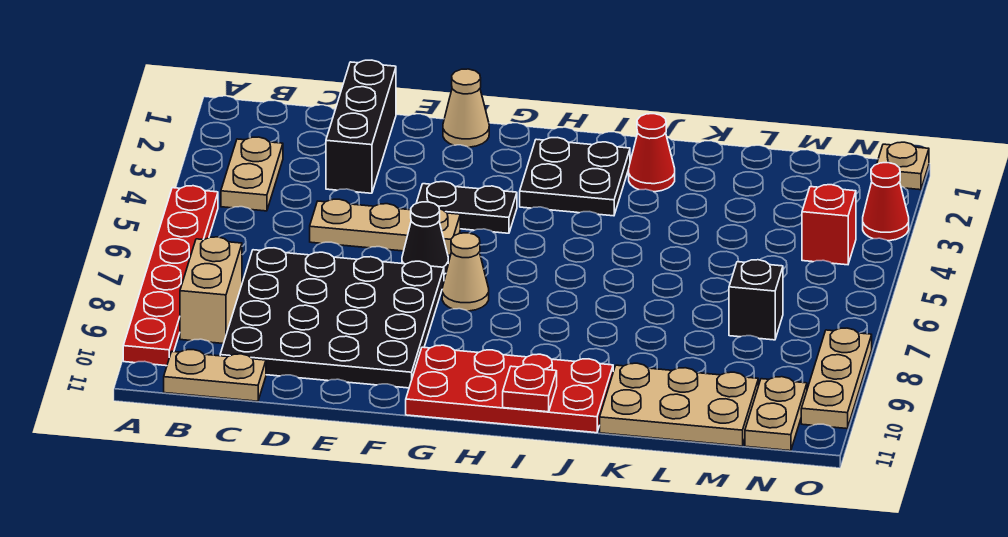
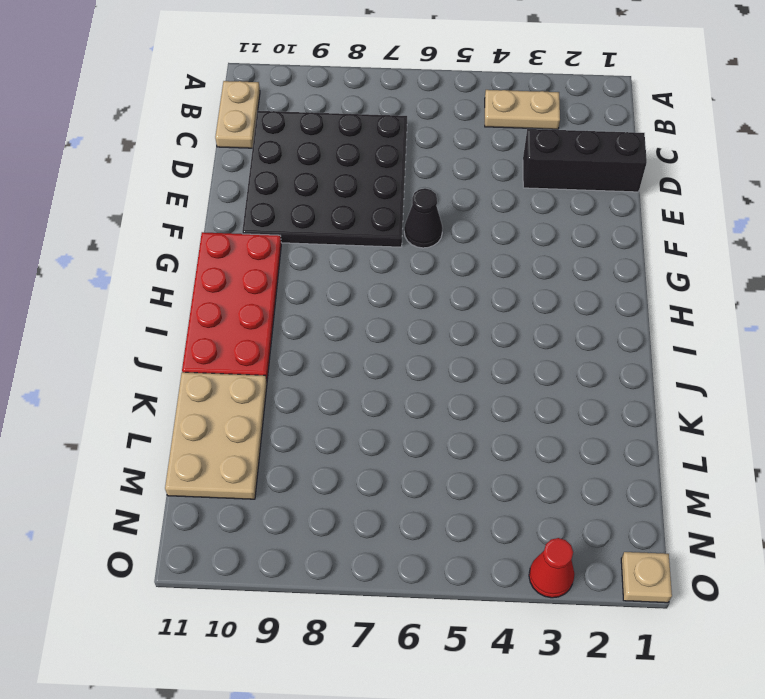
none -> red 1x6 plate [123,186,218,366]
none -> tan 1x2 brick [180,237,242,344]
none -> tan 1x3 plate [310,199,460,255]

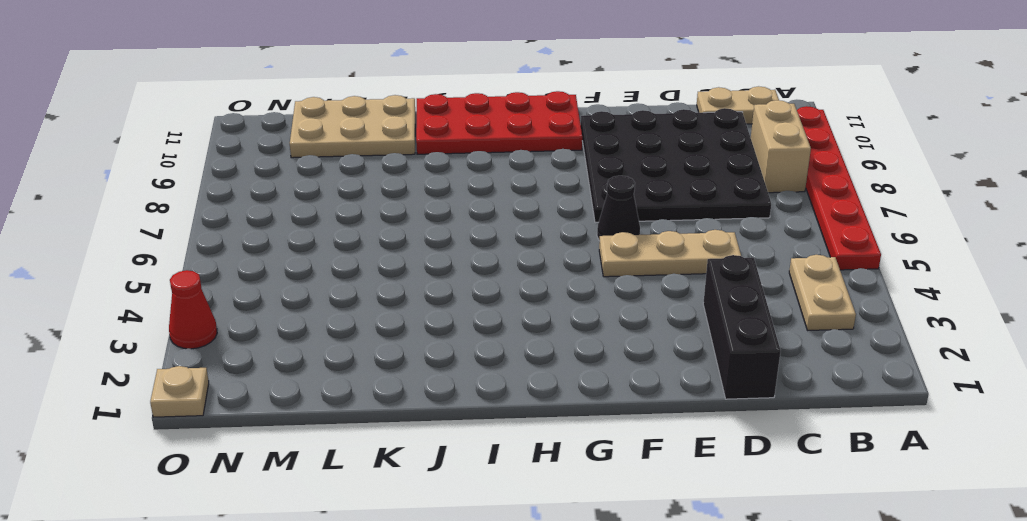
none -> tan 1x1 cone [443,69,489,147]
none -> black 1x2 plate [417,182,517,233]
none -> tan 1x1 cone [442,233,489,311]

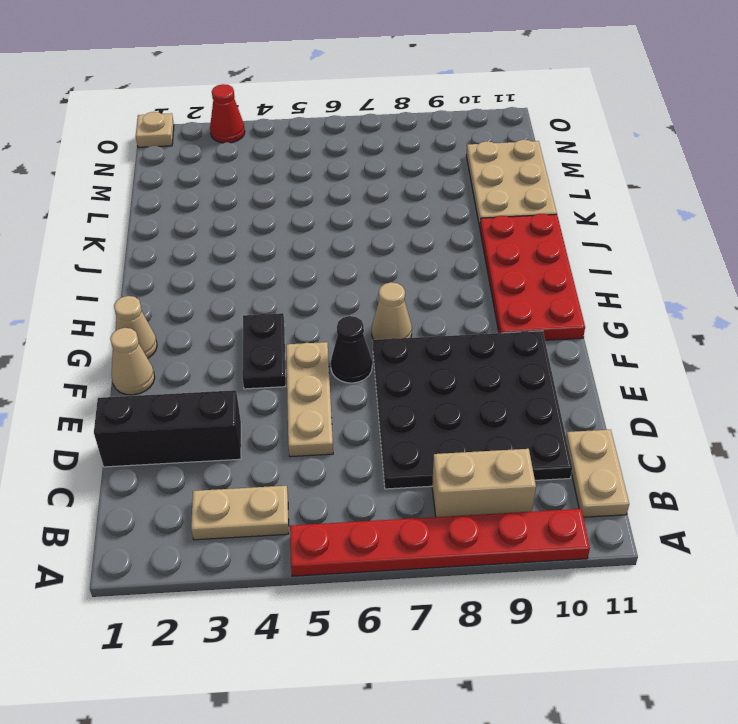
tan 1x1 cone [114,296,157,358] -> none
none -> black 2x2 plate [520,138,630,216]
none -> red 1x1 cone [629,114,675,192]
none -> black 1x1 brick [729,260,783,340]

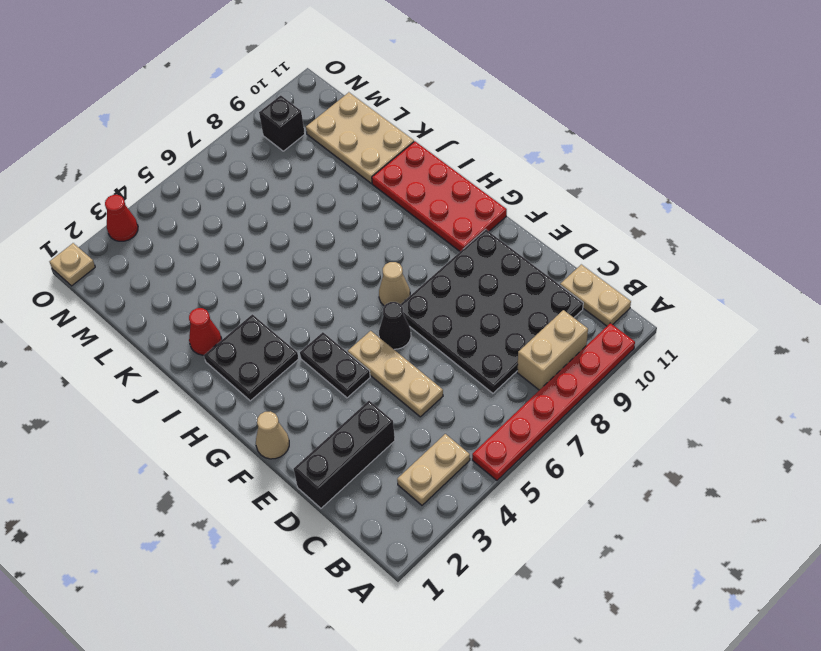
black 1x1 brick [259,95,305,151] -> black 1x1 brick moved to [729,260,783,340]
none -> red 1x1 brick [802,185,856,265]
none -> tan 1x2 plate [745,377,807,451]
none -> tan 1x3 plate [801,328,872,429]

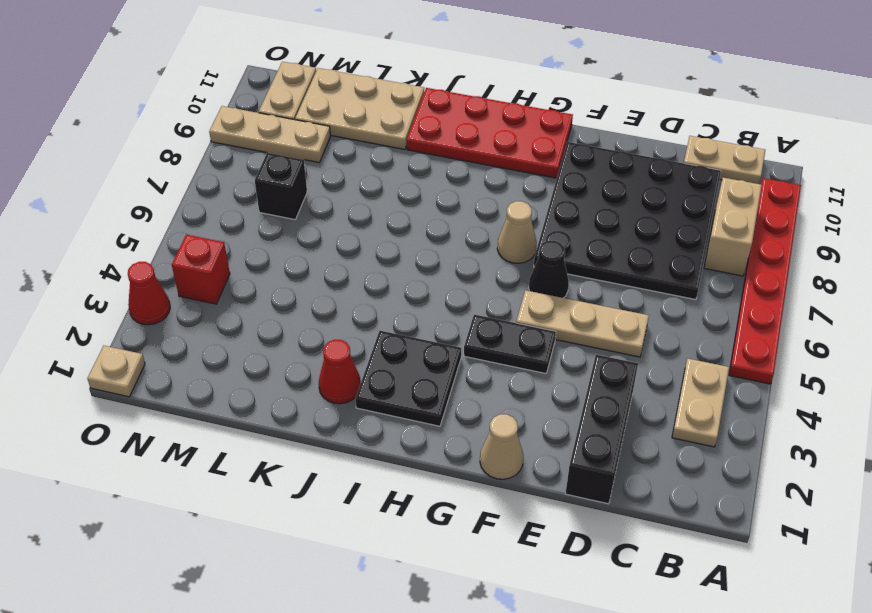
tan 1x3 plate [209,106,331,163] -> tan 1x3 plate turned to [801,328,872,429]
none -> red 1x1 plate [503,364,557,412]

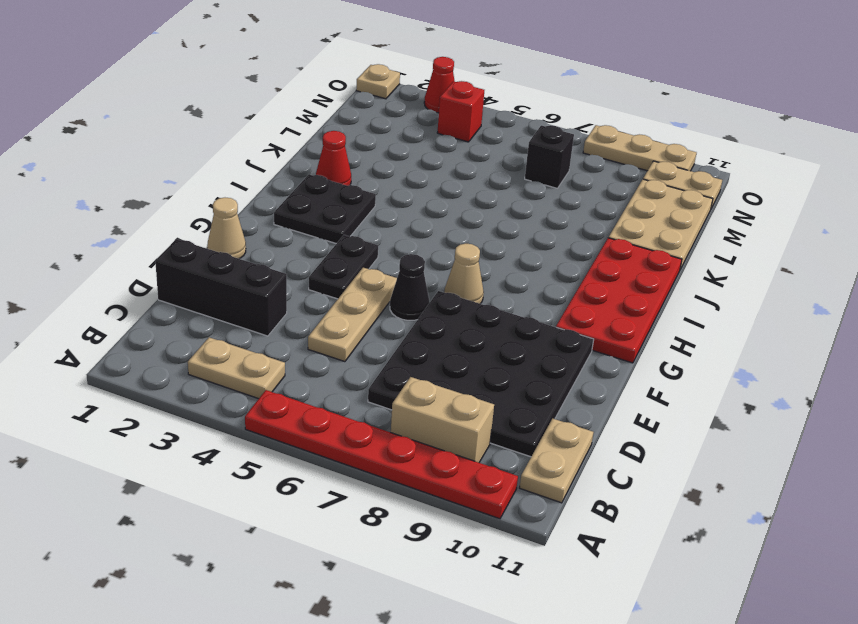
none -> red 1x1 plate [503,364,557,412]

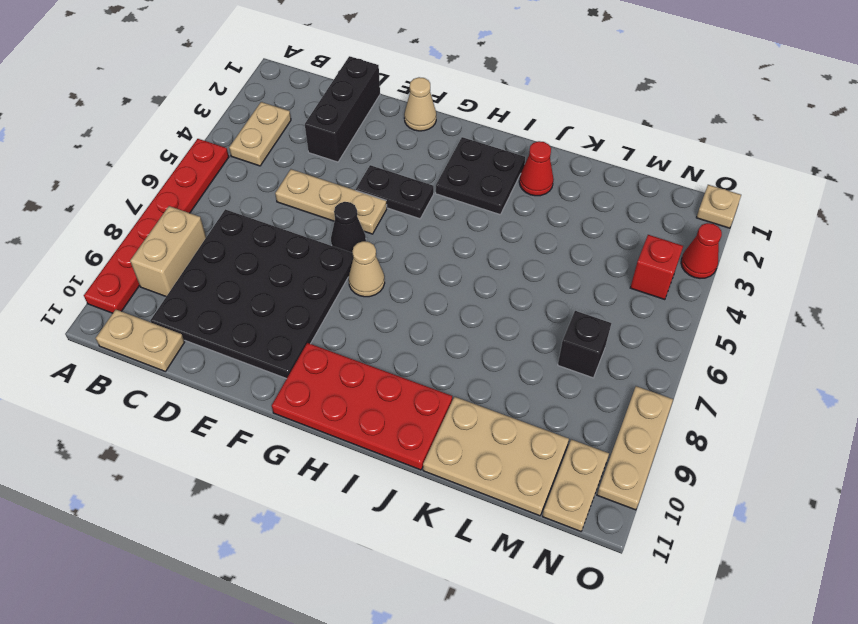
none -> red 1x1 plate [503,364,557,412]

